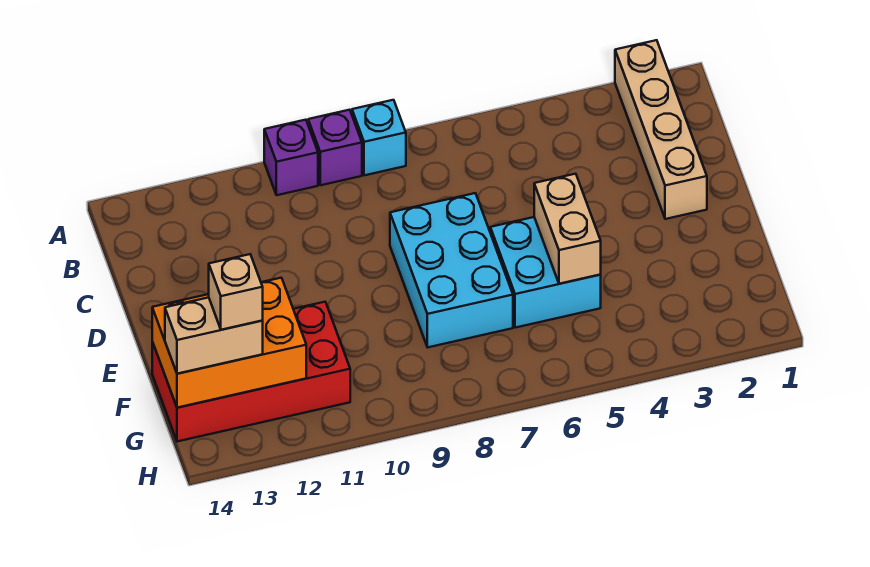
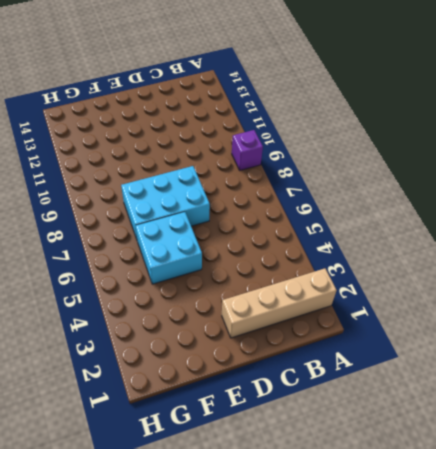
none -> cyan 1x1 brick [352,100,406,175]
none -> purple 1x1 brick [264,120,318,195]

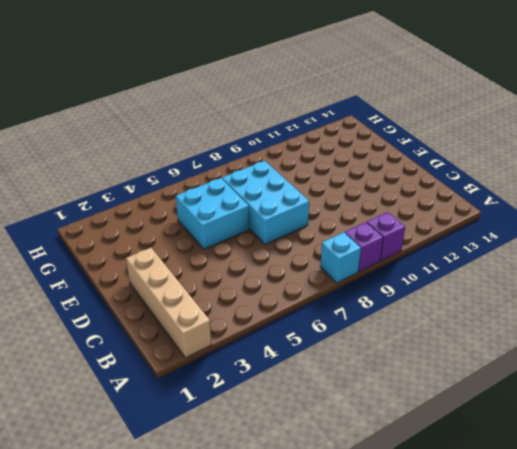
none -> red 2x4 brick [152,302,350,442]
none -> tan 1x2 brick [534,174,601,284]

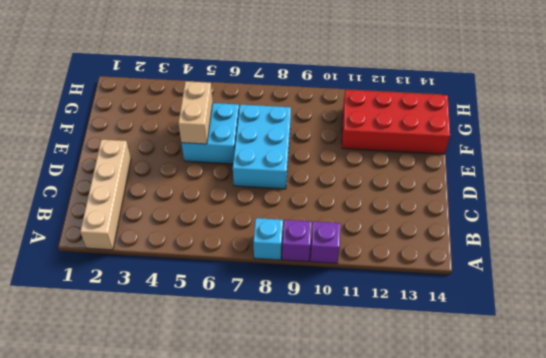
none -> orange 2x3 brick [152,278,306,408]
none -> tan 1x2 brick [165,298,263,374]

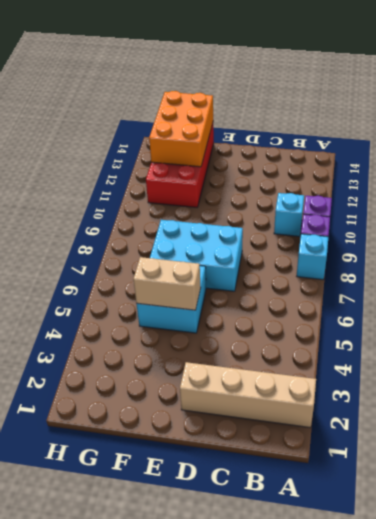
cyan 1x1 brick [274,193,304,236] -> none
none -> tan 1x2 brick [165,298,263,374]
none -> tan 1x1 brick [209,254,263,330]

